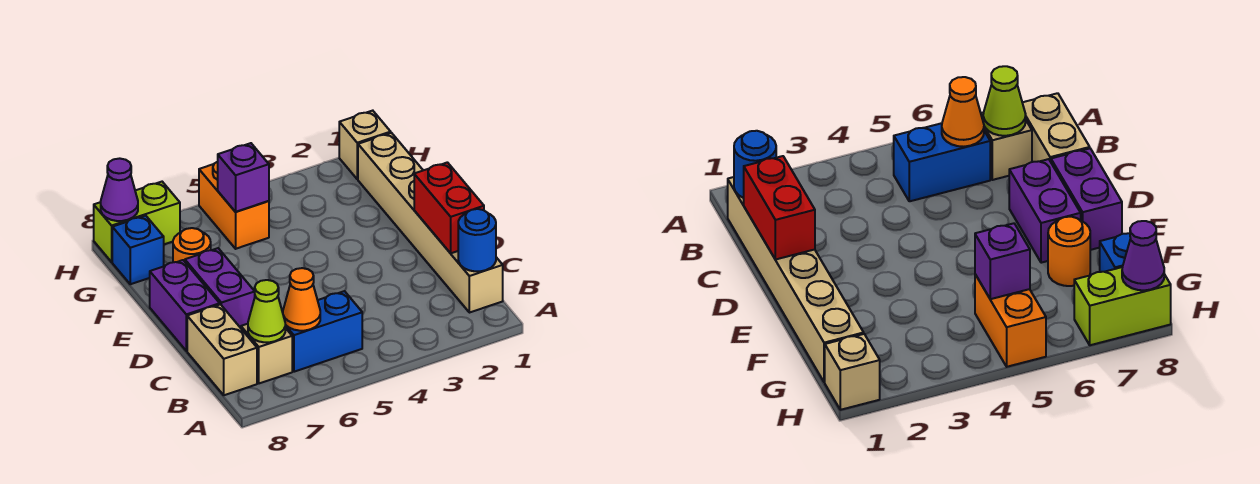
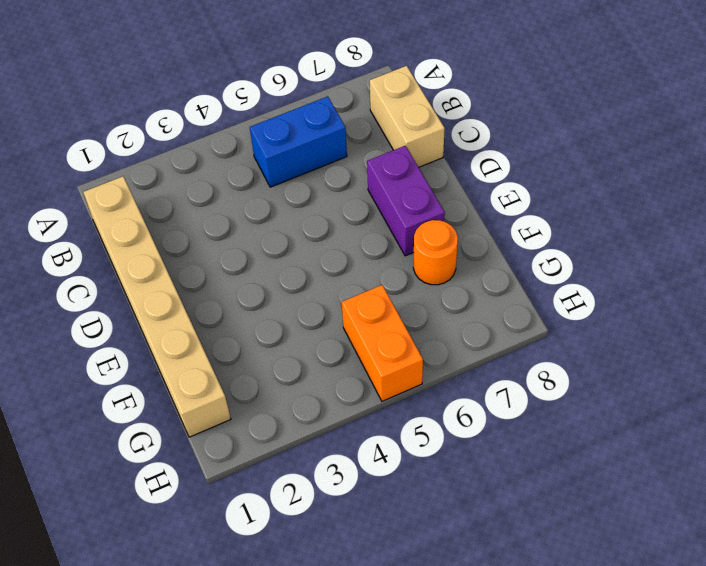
none -> tan 1x1 brick [241,324,292,383]
none -> purple 1x2 brick [150,260,220,351]
none -> blue 1x1 brick [112,216,164,284]

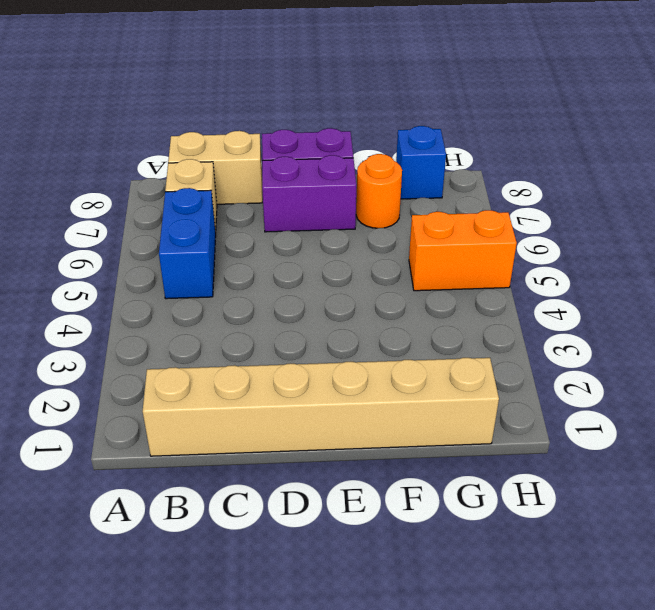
none -> tan 1x1 brick [339,111,391,179]
none -> lime 1x2 brick [94,182,180,262]
none -> blue 1x1 round brick [458,209,496,271]

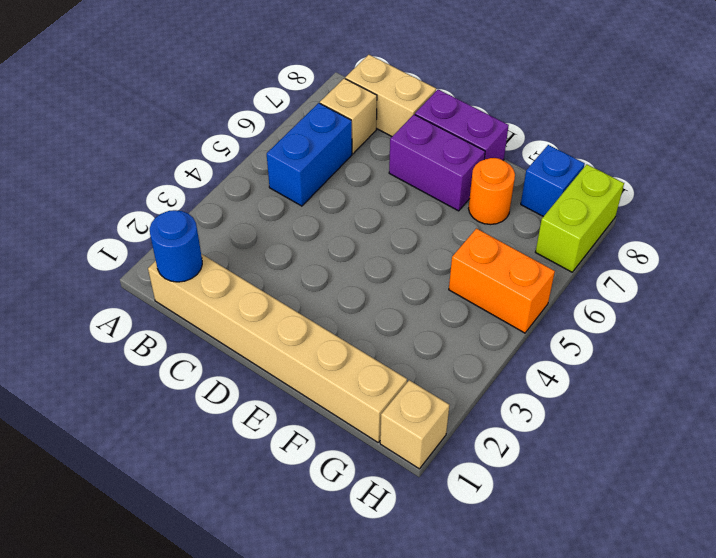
none -> orange 1x1 cone [283,268,320,331]
none -> lime 1x1 cone [248,280,285,342]
none -> red 1x2 brick [414,162,484,253]

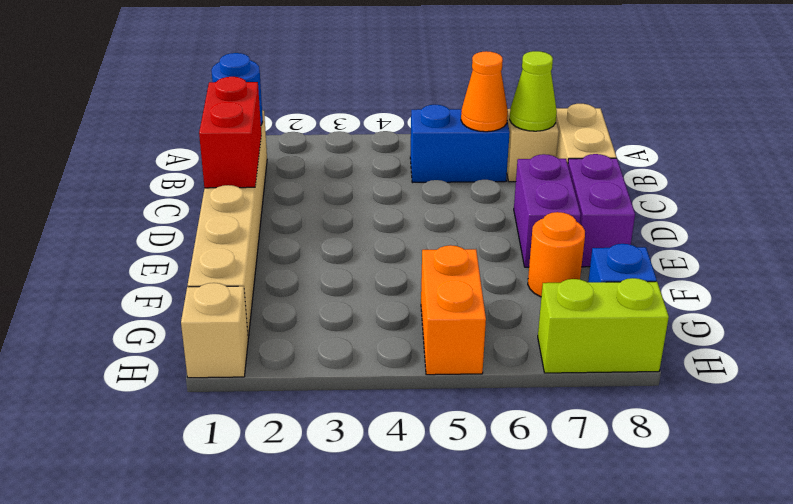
none -> purple 1x1 brick [218,143,269,212]
none -> purple 1x1 cone [101,158,138,221]

